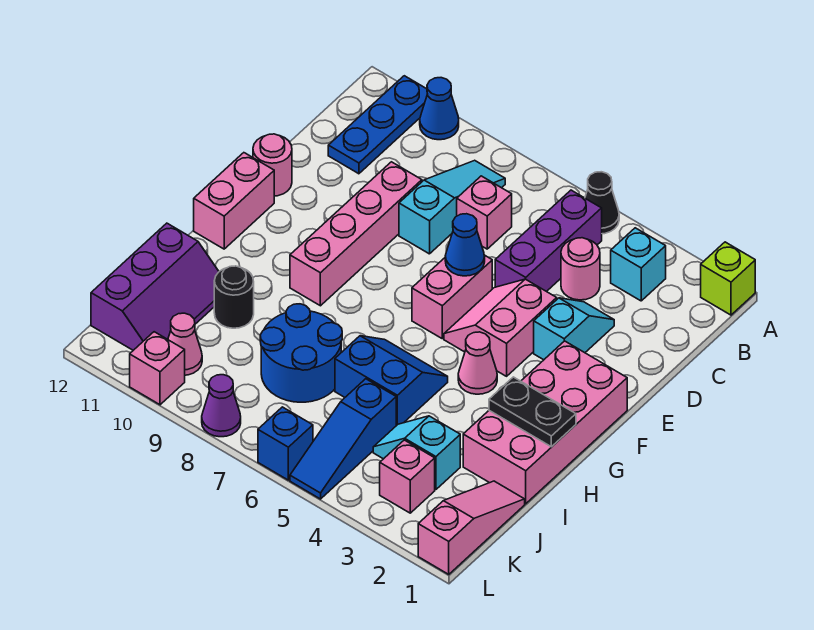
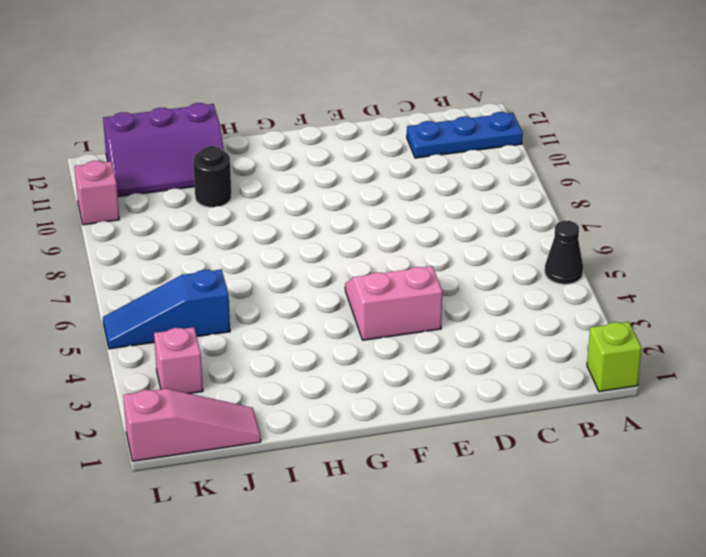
none -> blue 1x1 cone [420,78,459,140]
none -> cyan 1x1 brick [611,228,666,301]
none -> purple 1x3 brick [495,190,602,292]
none -> cyan 1x3 slope [399,160,505,254]

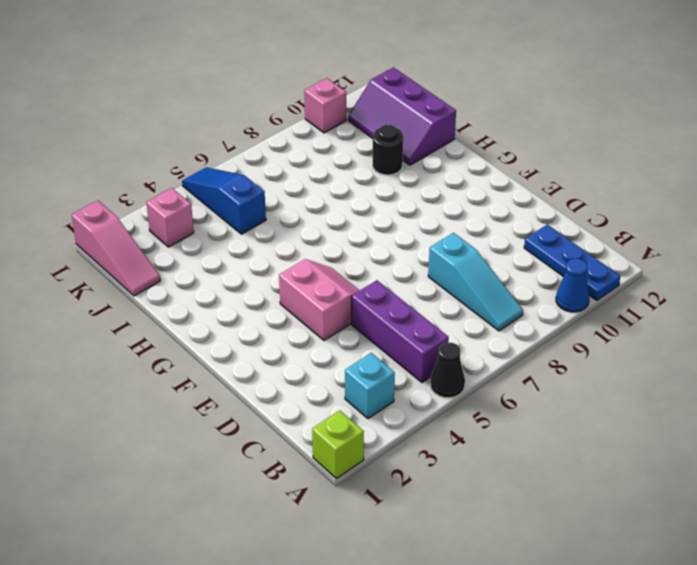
none -> pink 1x1 round brick [561,238,600,300]
none -> pink 1x1 brick [457,176,512,249]
none -> cyan 1x2 slope [534,298,614,360]
none -> pink 1x4 brick [290,162,422,306]

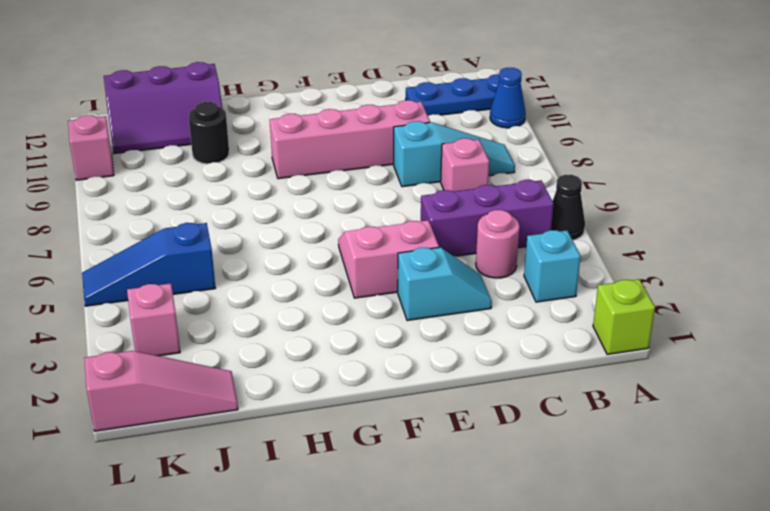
none -> pink 1x2 brick [412,255,492,339]
none -> pink 1x1 round brick [253,134,292,196]
none -> pink 2x4 brick [463,341,627,504]
none -> pink 1x2 brick [194,153,274,249]

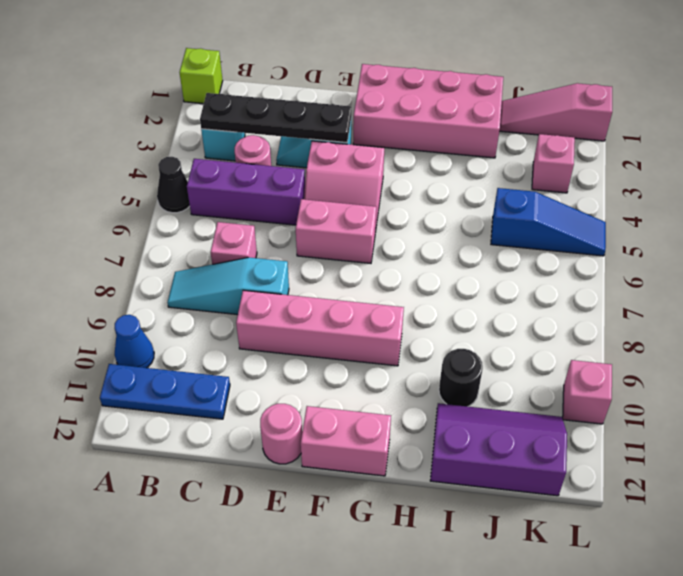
black 1x4 plate [200,93,352,143] -> none
none -> pink 1x1 cone [458,332,497,394]
none -> blue 2x2 slope [335,336,448,426]
none -> blue 2x2 round brick [260,304,342,402]
none -> cyan 1x2 slope [373,416,460,490]

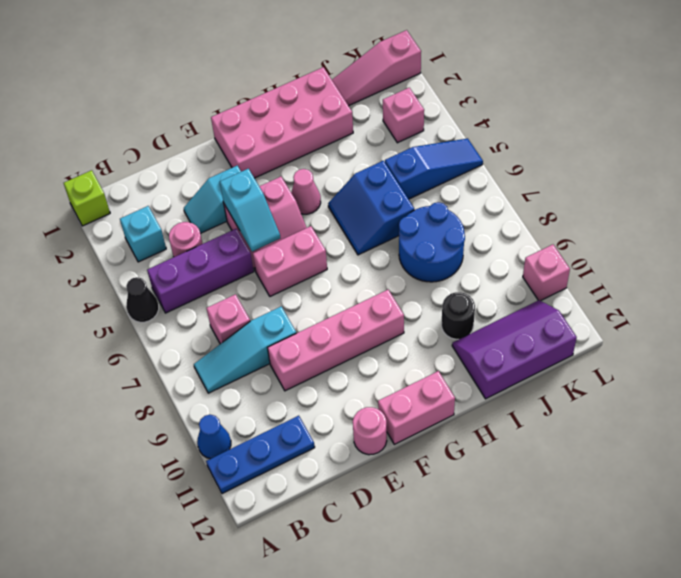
cyan 1x2 slope [220,169,280,251] -> cyan 1x2 slope moved to [373,416,460,490]
none -> pink 1x1 cone [168,313,202,375]
none -> blue 1x1 brick [258,407,313,480]
none -> purple 1x1 cone [202,375,241,437]
none -> blue 1x1 cone [445,214,485,276]

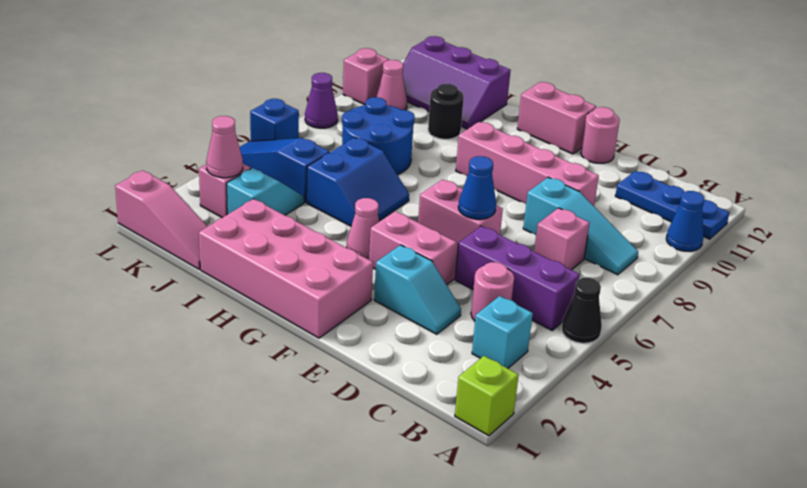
pink 1x1 cone [206,116,243,178] -> none
none -> black 1x2 plate [489,377,576,447]

